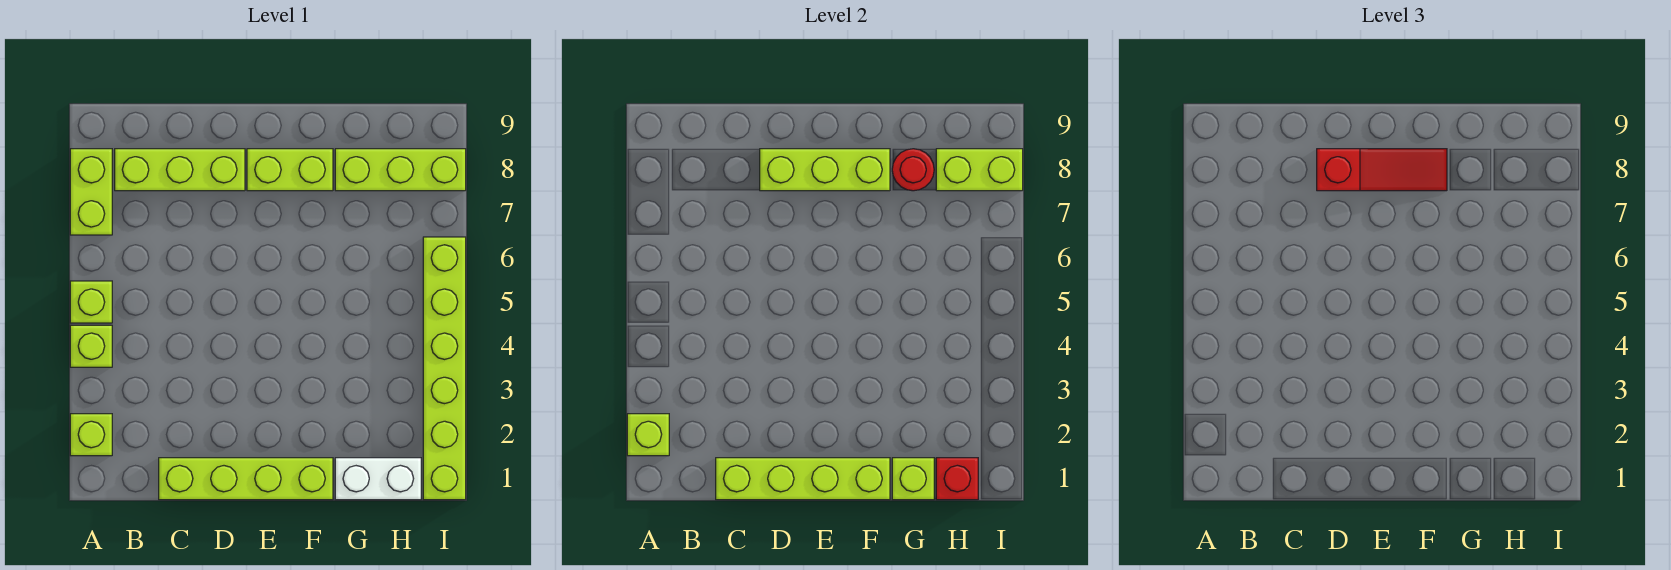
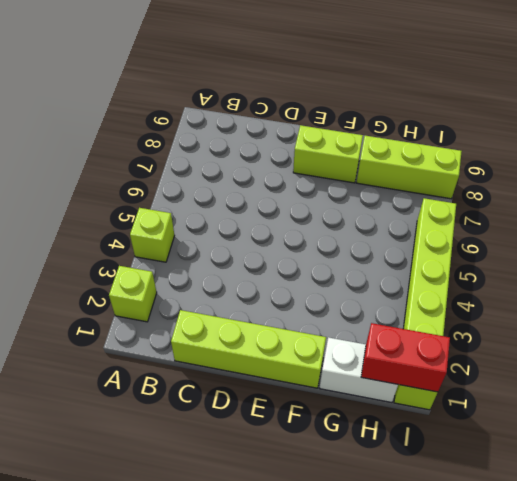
red 1x2 brick [361,323,450,392] -> red 1x1 brick [936,458,978,500]
none -> lime 1x1 brick [70,281,112,323]
none -> lime 1x2 brick [70,149,112,235]
none -> lime 1x3 brick [115,149,245,191]

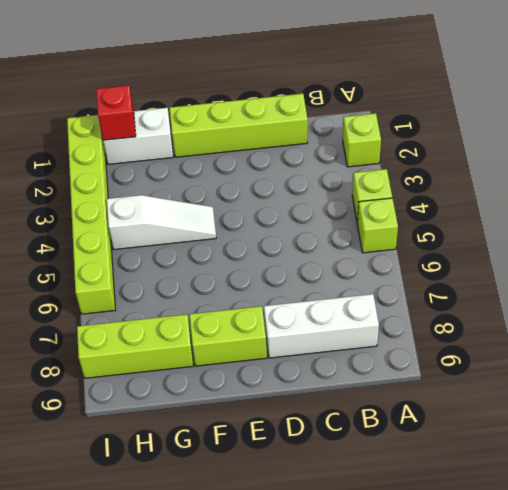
white 1x3 brick [264,294,379,358] -> lime 1x3 brick [115,149,245,191]
white 1x3 slope [107,195,216,250] -> none
none -> lime 1x2 brick [70,149,112,235]
none -> lime 1x1 brick [627,414,669,456]
none -> lime 1x4 brick [716,458,890,500]

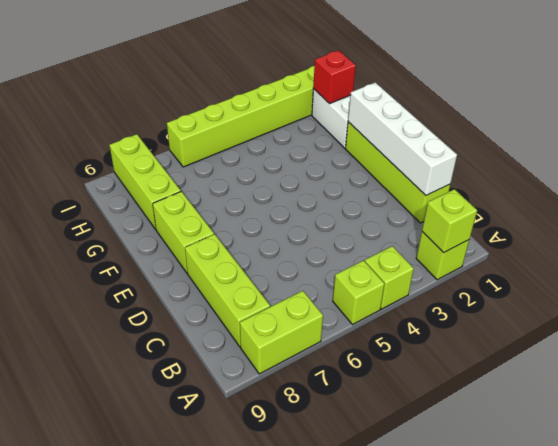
white 1x4 brick [348,83,457,195] -> lime 1x4 brick [716,458,890,500]
none -> lime 1x3 brick [760,149,890,191]
none -> lime 1x1 brick [892,458,934,500]
none -> red 1x1 round brick [892,149,934,191]

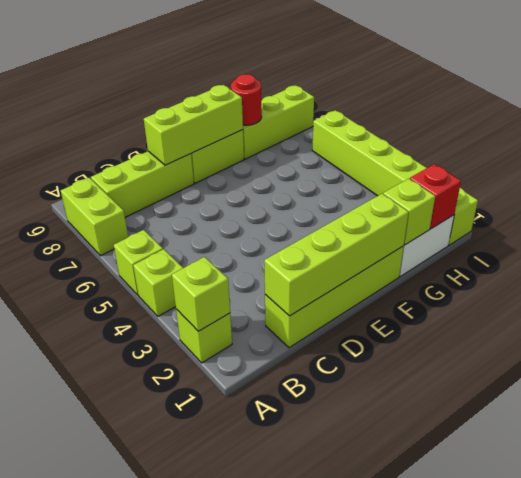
none -> lime 1x2 brick [936,149,1023,191]
none -> red 1x3 slope [1317,149,1447,191]

